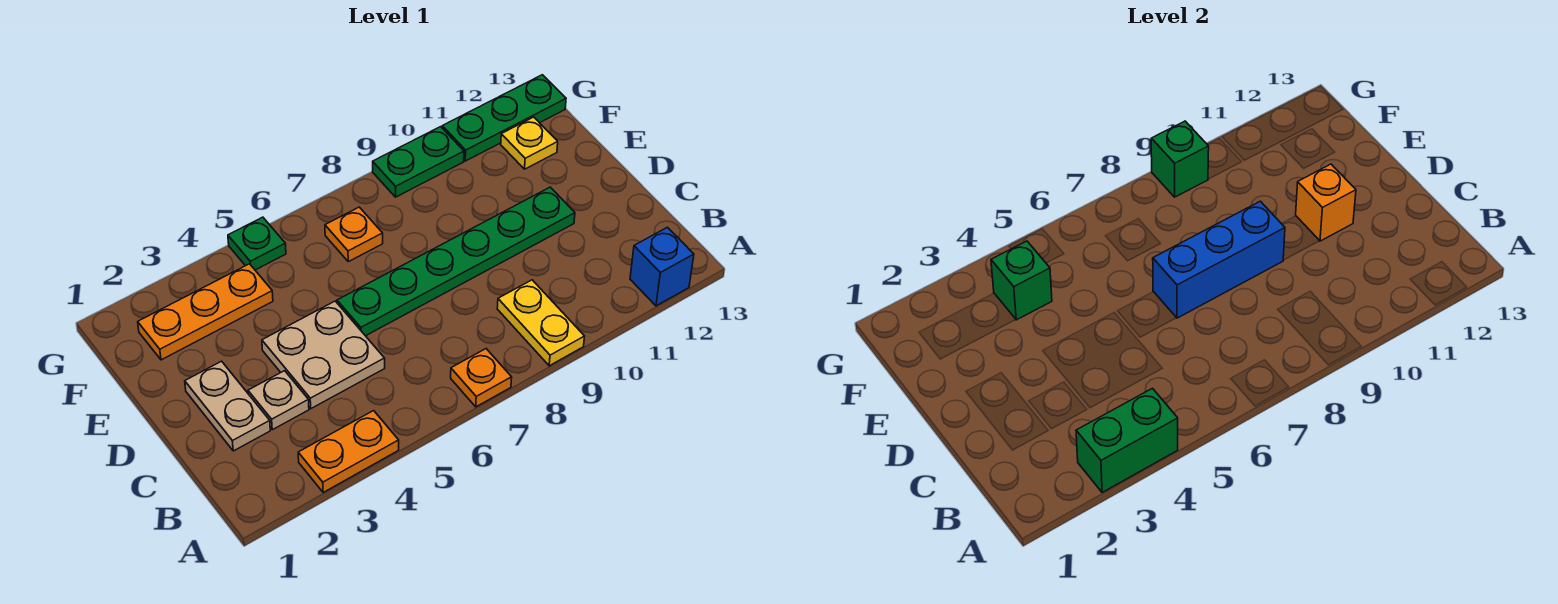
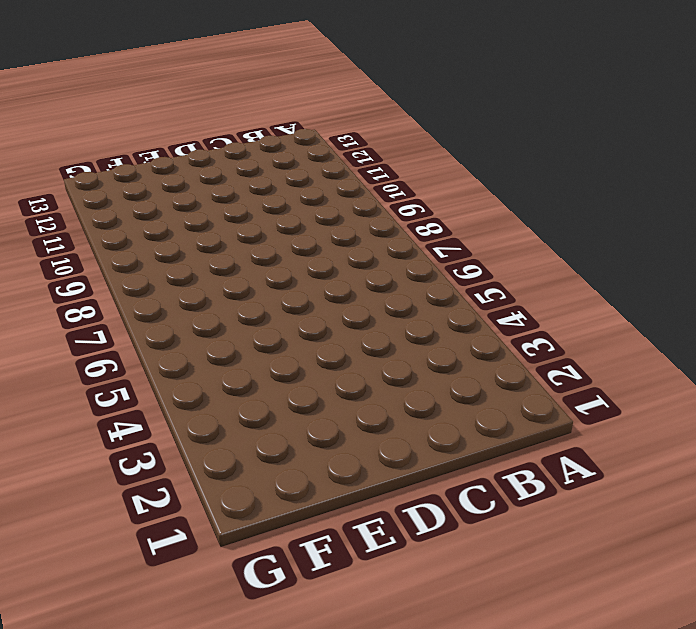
none -> orange 1x2 plate [298,411,399,493]
none -> orange 1x1 plate [451,349,512,407]
none -> yellow 1x2 plate [497,280,585,366]

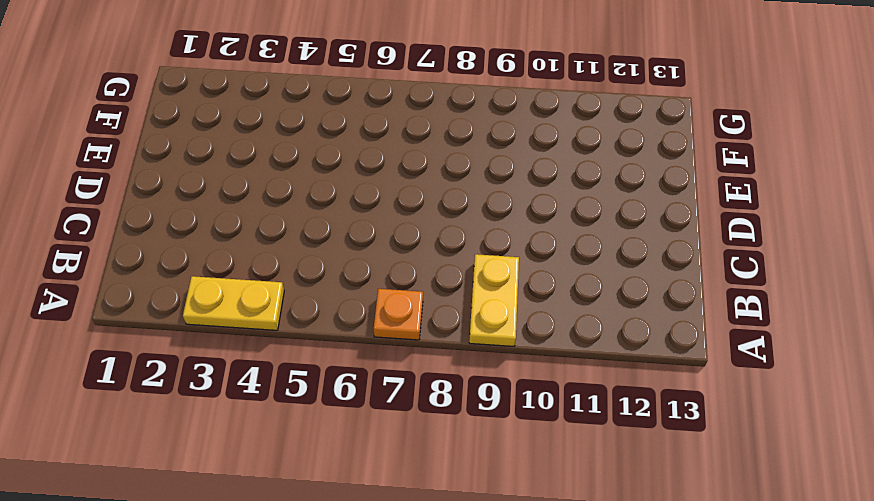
yellow 1x2 plate [183,276,284,330] -> orange 1x2 plate [298,411,399,493]
none -> blue 1x1 brick [630,227,694,306]
none -> tan 1x2 plate [185,361,270,451]
none -> tan 1x1 plate [248,371,309,430]

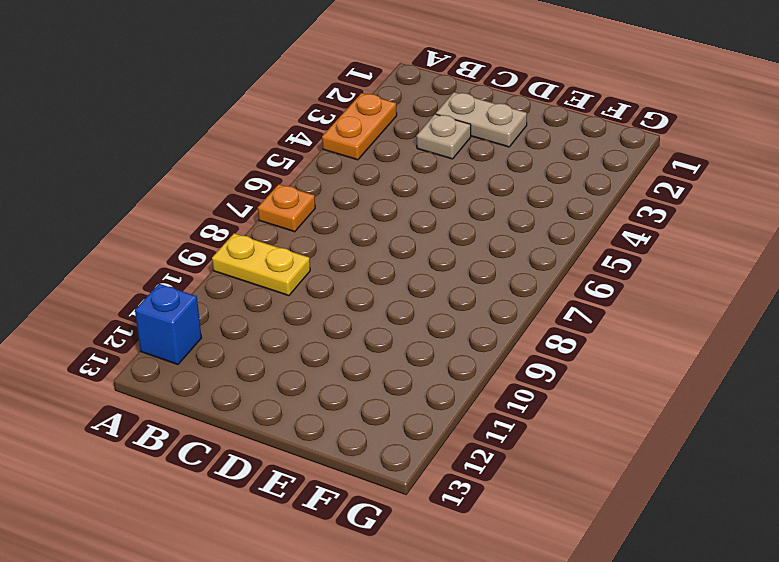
none -> tan 2x2 plate [262,301,385,409]
none -> green 1x6 plate [337,187,575,336]
none -> orange 1x3 plate [138,264,273,360]

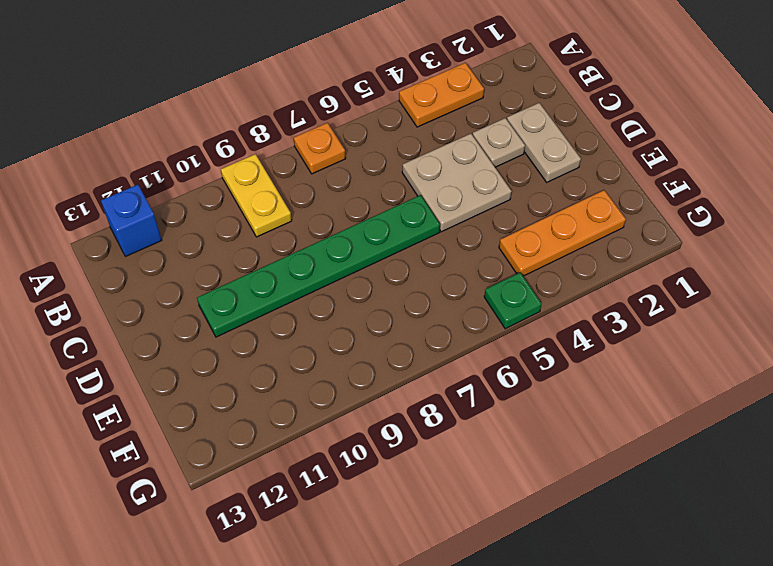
none -> orange 1x1 plate [325,207,383,262]
none -> yellow 1x1 plate [501,117,558,169]
none -> green 1x2 plate [373,127,464,197]

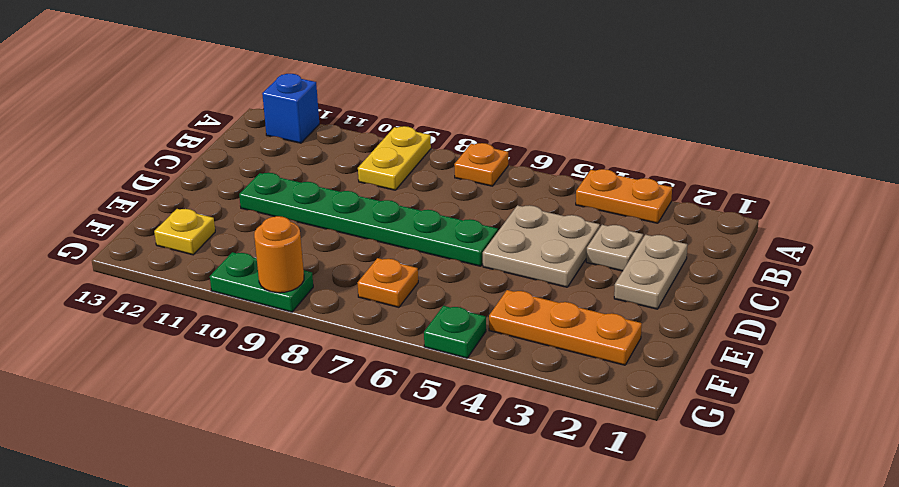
orange 1x1 round brick [254,216,304,293] -> green 1x1 brick [1151,121,1209,197]
none -> green 1x3 plate [442,75,566,161]
none -> green 1x2 brick [1076,388,1178,493]
none -> blue 1x3 brick [1153,201,1285,318]

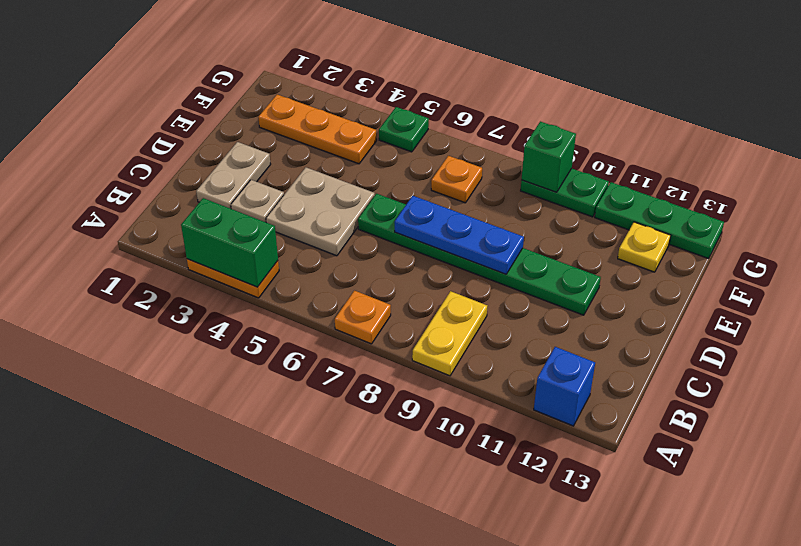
blue 1x3 plate [395,196,524,274] -> blue 1x3 brick [1153,201,1285,318]
none -> orange 1x1 brick [1296,164,1356,241]
none -> green 1x1 brick [991,241,1052,320]

